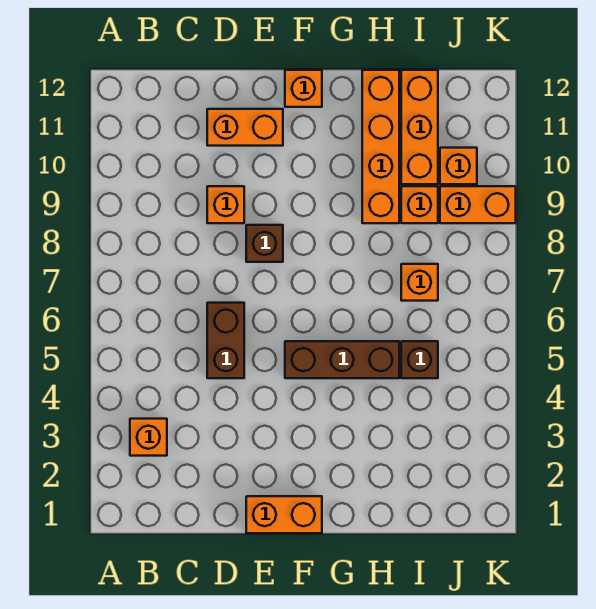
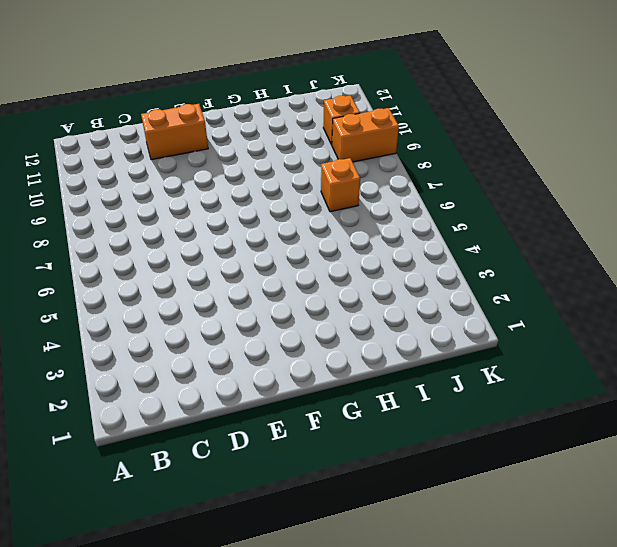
none -> orange 1x1 brick [130,419,167,456]
none -> brown 1x2 brick [207,303,244,378]
none -> orange 1x1 brick [207,186,244,223]

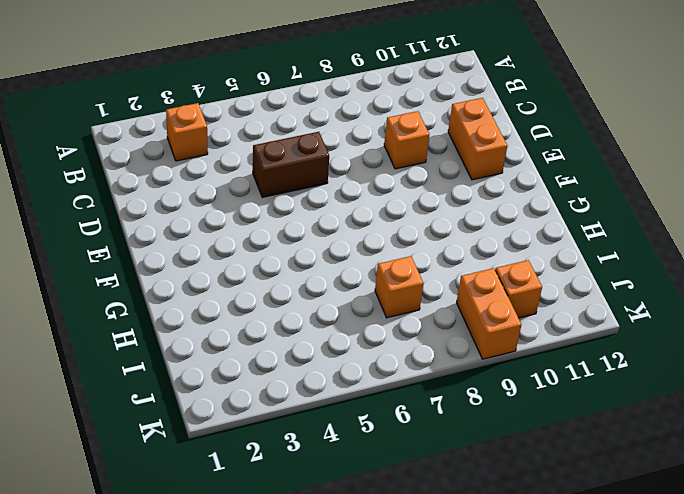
none -> orange 1x2 brick [246,496,322,533]
none -> brown 1x1 brick [246,225,283,262]
none -> brown 1x3 brick [285,341,399,378]

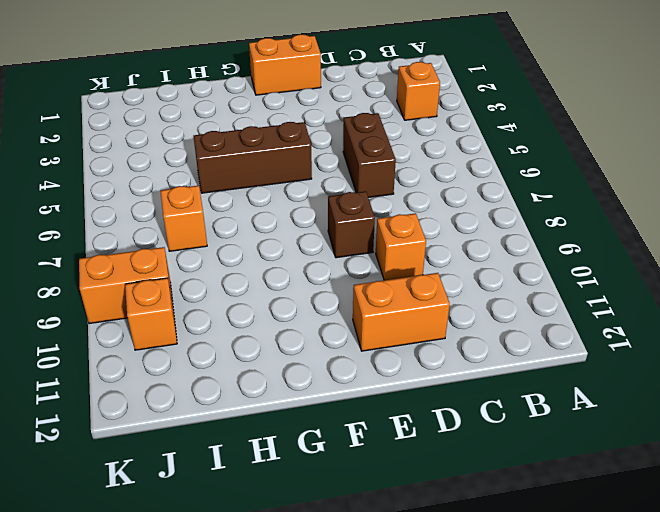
none -> orange 1x1 brick [285,70,322,107]
none -> orange 1x4 brick [362,70,399,223]
none -> brown 1x1 brick [401,341,438,378]

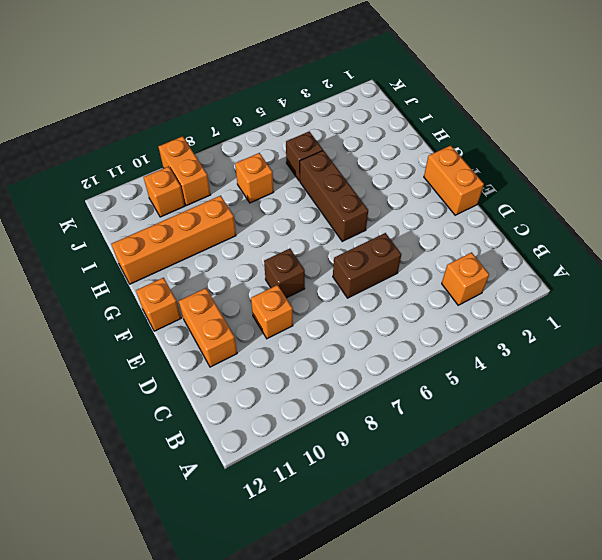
none -> orange 1x1 brick [401,186,438,223]
none -> orange 1x3 brick [401,70,438,184]

